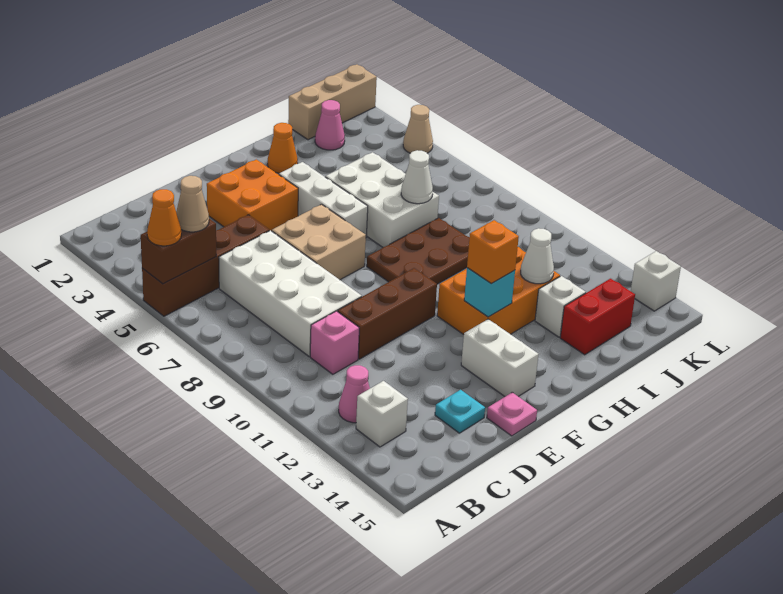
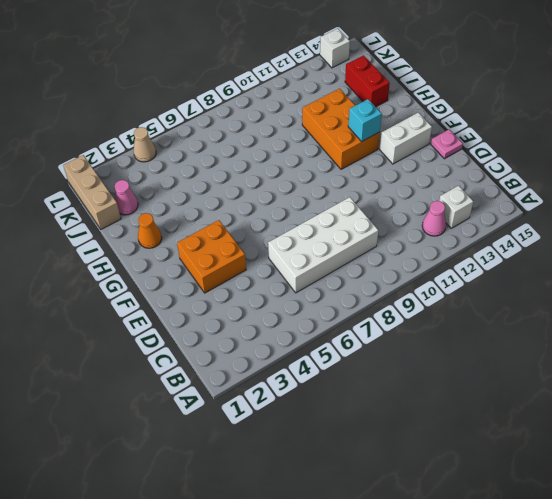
none -> brown 1x4 brick [142,215,269,316]
none -> pink 1x1 brick [310,311,359,374]
none -> brown 1x3 brick [338,268,437,359]

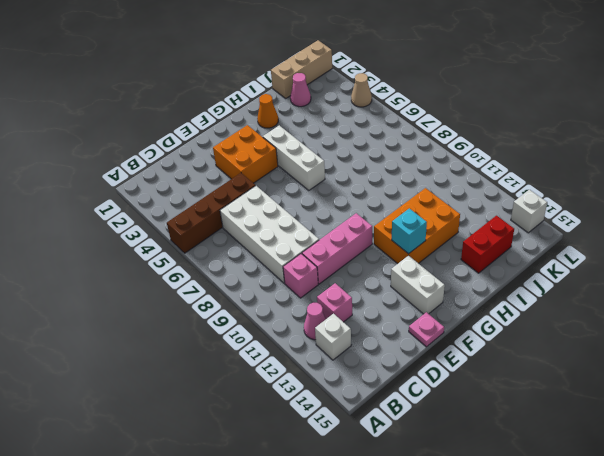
pink 1x1 brick [317,283,352,322] -> none
pink 1x3 brick [302,213,372,284] -> brown 1x3 brick [338,268,437,359]
none -> cyan 1x1 plate [435,390,485,433]
none -> tan 2x2 brick [272,204,366,280]
none -> brown 2x3 plate [367,218,469,284]

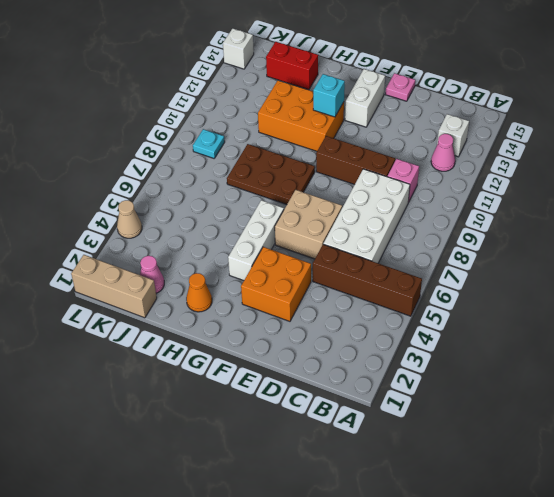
cyan 1x1 plate [193,129,225,158] -> cyan 1x1 plate moved to [435,390,485,433]
none -> white 2x3 brick [325,152,439,247]
none -> white 1x1 brick [535,276,586,337]
none -> brown 1x2 brick [141,219,216,284]

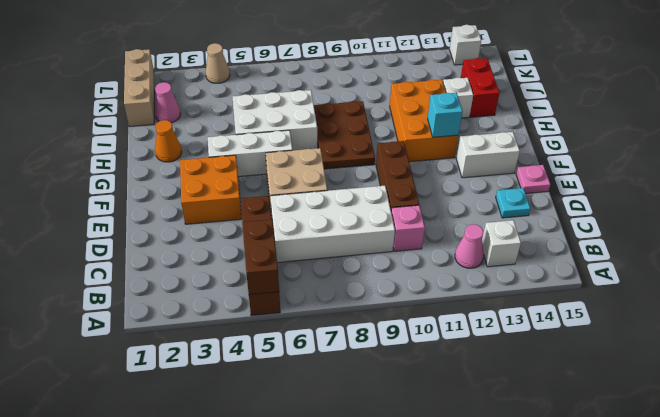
none -> white 1x1 cone [401,150,433,204]
none -> white 1x1 cone [521,228,554,284]
none -> orange 1x1 cone [147,189,181,246]

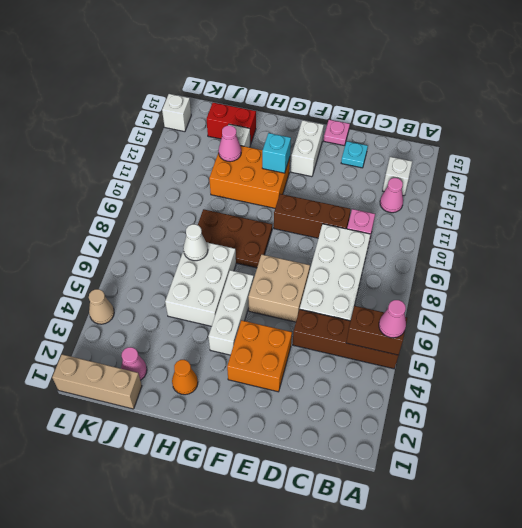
pink 1x1 cone [379,300,406,338] -> orange 1x1 cone [147,189,181,246]
pink 1x1 cone [219,126,241,162] -> white 1x1 cone [521,228,554,284]
none -> tan 1x1 cone [176,176,209,232]
none -> orange 1x1 brick [467,220,519,284]

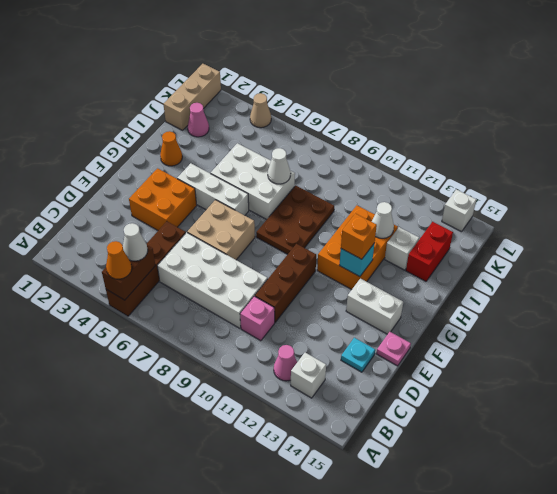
white 1x1 cone [123,223,148,261] -> tan 1x1 cone [176,176,209,232]

